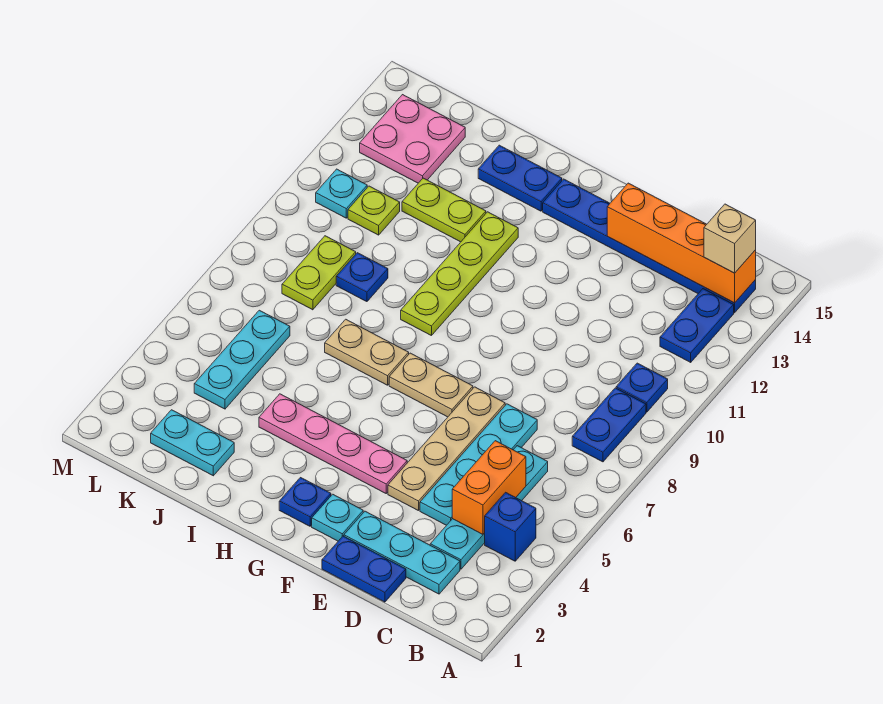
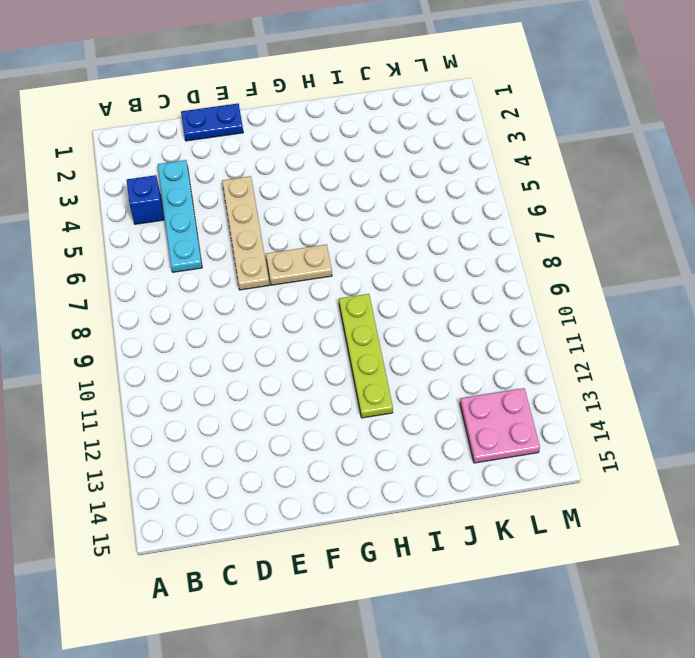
none -> blue 1x2 plate [572,388,646,462]
none -> blue 1x1 plate [616,363,668,412]
none -> blue 1x2 plate [660,289,734,362]

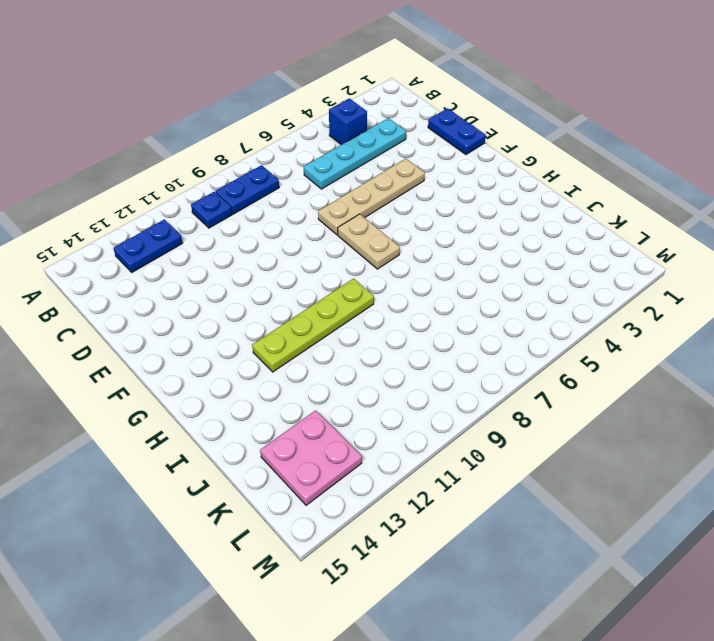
none -> blue 1x6 plate [543,179,756,313]
none -> cyan 1x3 plate [344,511,460,594]
none -> cyan 1x4 plate [420,404,537,525]

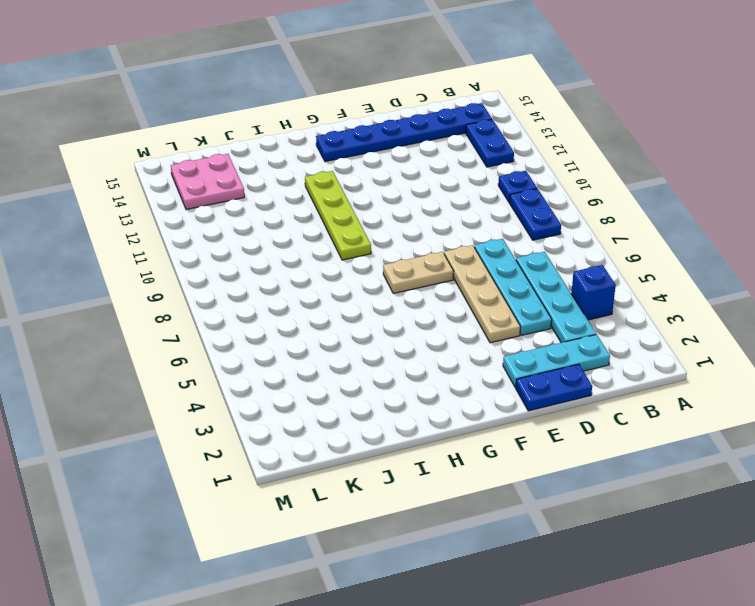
none -> cyan 1x1 plate [312,494,363,541]
none -> pink 1x4 plate [259,394,407,493]
none -> blue 1x1 plate [279,478,331,526]

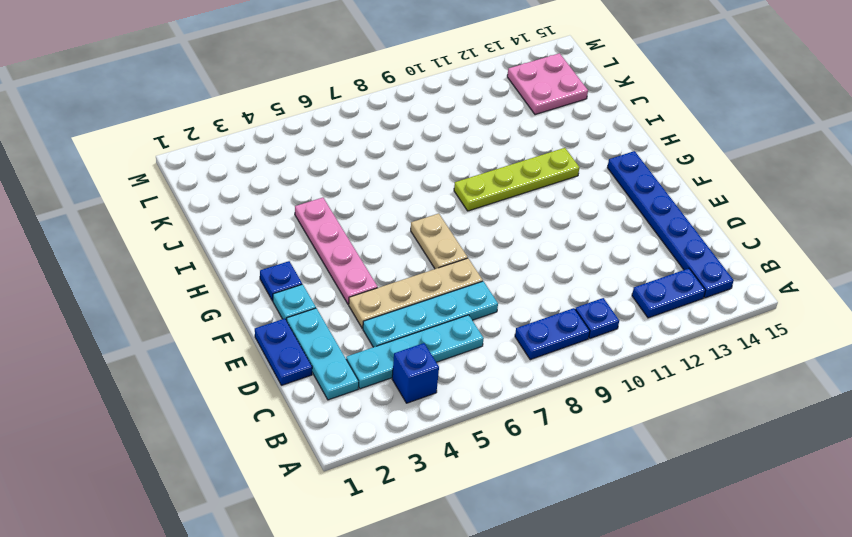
none -> tan 1x2 plate [325,319,409,385]
none -> blue 1x2 plate [478,145,562,211]
none -> lime 1x2 plate [402,178,486,242]

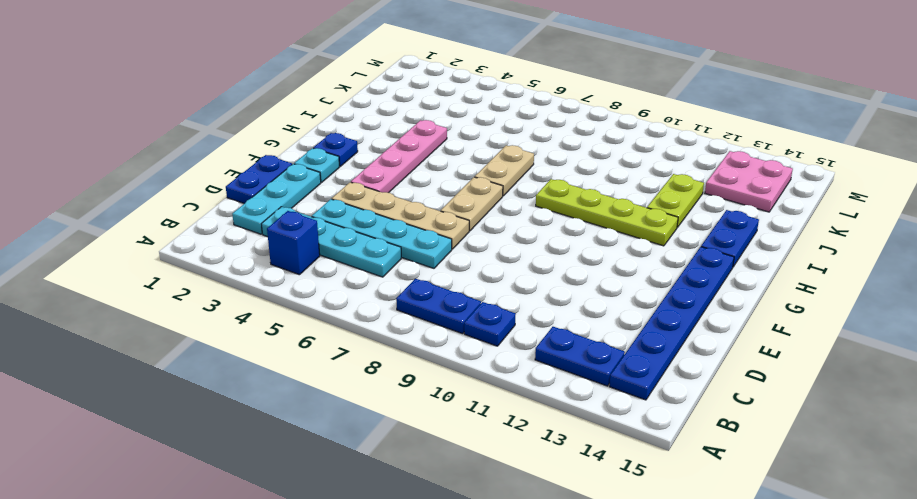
none -> cyan 1x2 plate [151,410,234,476]
none -> blue 1x1 plate [336,253,388,302]
none -> cyan 1x3 plate [194,310,290,409]

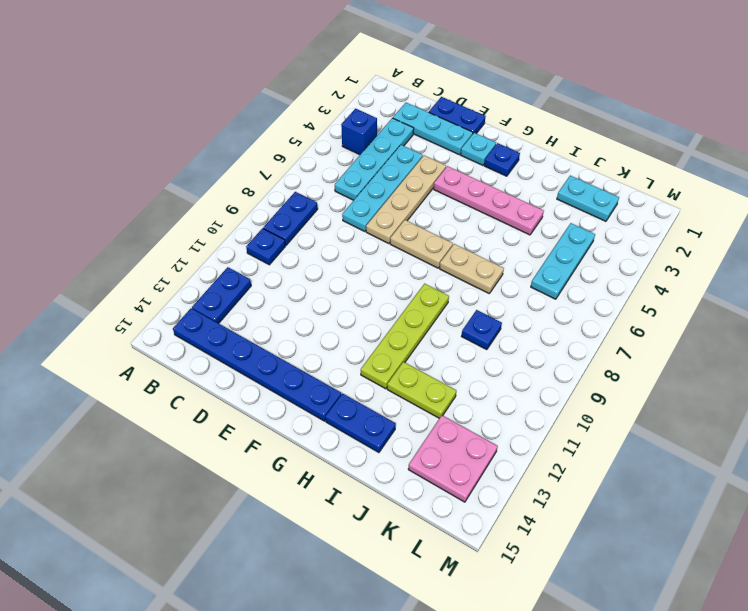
none -> lime 1x2 plate [282,236,356,310]
none -> lime 1x1 plate [348,186,400,235]
none -> cyan 1x1 plate [316,169,367,218]

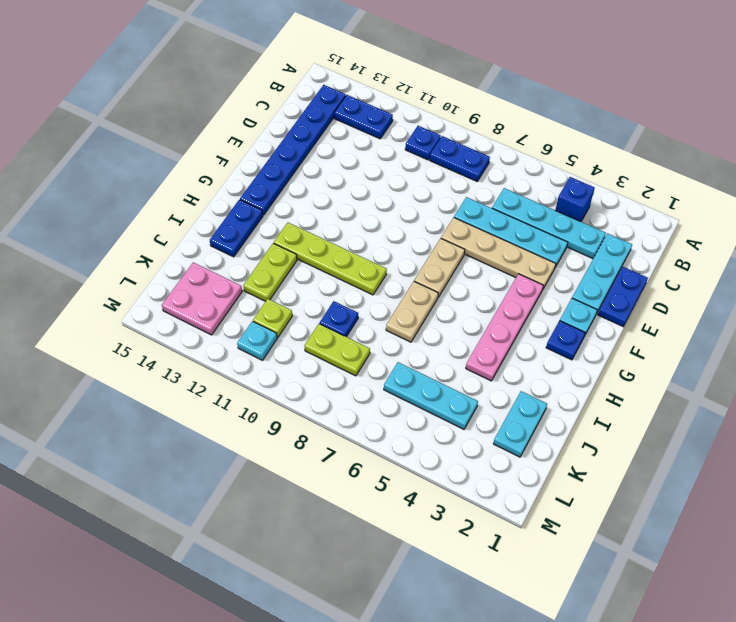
none -> orange 1x4 brick [607,183,756,303]
none -> orange 1x2 brick [452,441,526,534]
none -> tan 1x1 brick [704,204,756,273]

